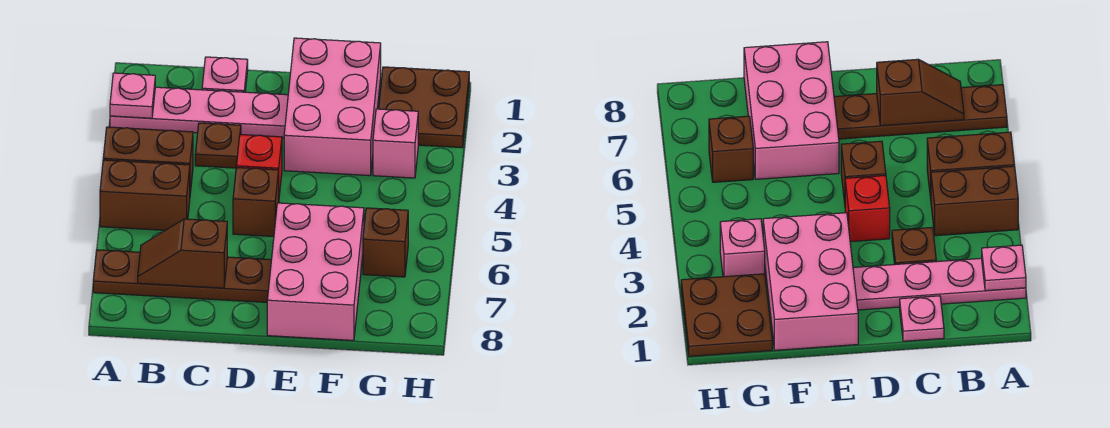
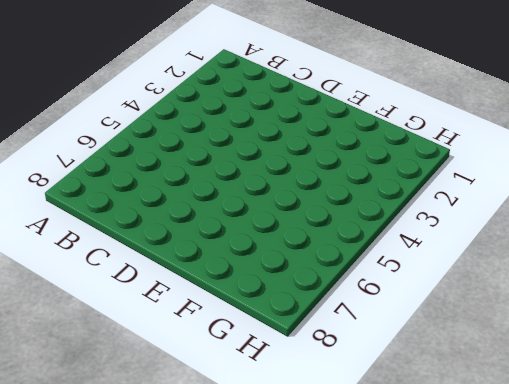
none -> pink 1x4 plate [110,87,288,138]
none -> brown 1x2 brick [103,127,193,193]
none -> brown 1x2 brick [100,160,190,230]

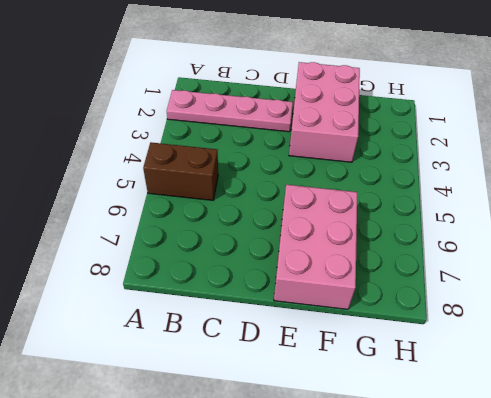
none -> brown 1x2 brick [103,127,193,193]
none -> brown 1x4 plate [93,250,271,302]
none -> pink 1x1 plate [202,57,248,92]

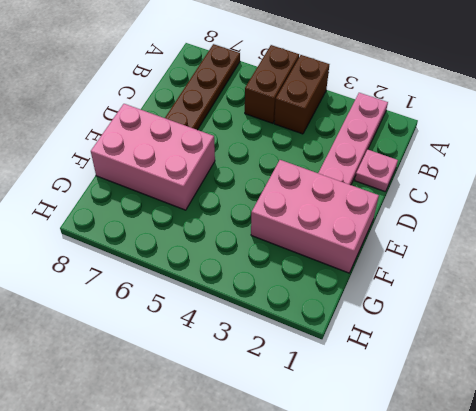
none -> brown 1x1 plate [195,123,241,168]
none -> red 1x1 brick [236,135,282,196]
none -> brown 1x1 brick [233,167,279,236]

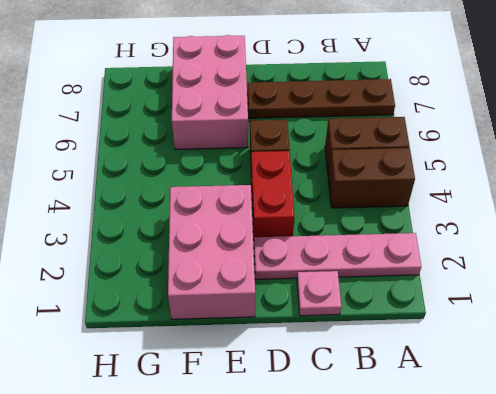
red 1x2 brick [251,151,294,237] -> red 1x1 brick [236,135,282,196]
none -> brown 1x1 plate [195,123,241,168]
none -> brown 2x2 plate [379,67,469,148]
none -> pink 1x1 brick [373,109,418,178]

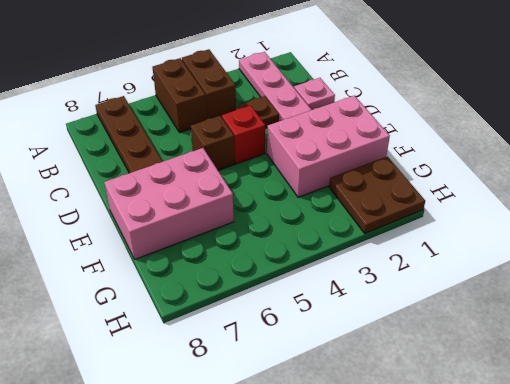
none -> pink 1x1 brick [373,109,418,178]
none -> brown 1x1 brick [363,208,408,277]
none -> pink 1x1 plate [110,73,155,118]

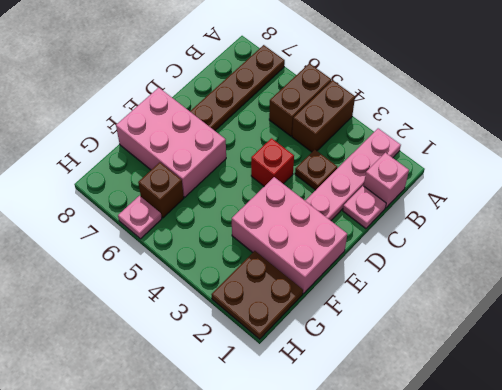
pink 1x1 brick [364,153,409,208] -> pink 1x1 brick moved to [373,109,418,178]
pink 1x1 plate [118,196,162,239] -> pink 1x1 plate moved to [110,73,155,118]
none -> brown 1x1 brick [233,167,279,236]
none -> brown 1x2 slope [138,219,227,288]

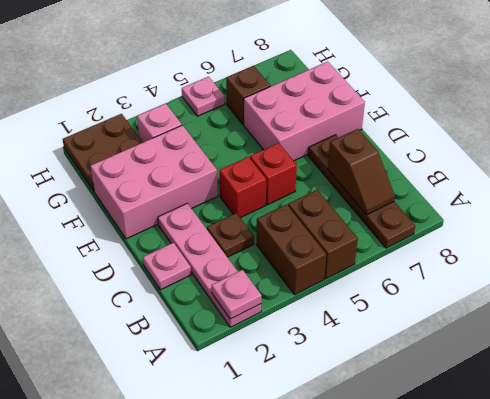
red 1x1 brick [250,143,297,205] -> brown 1x1 brick [233,167,279,236]
pink 1x1 plate [182,77,225,116] -> none

